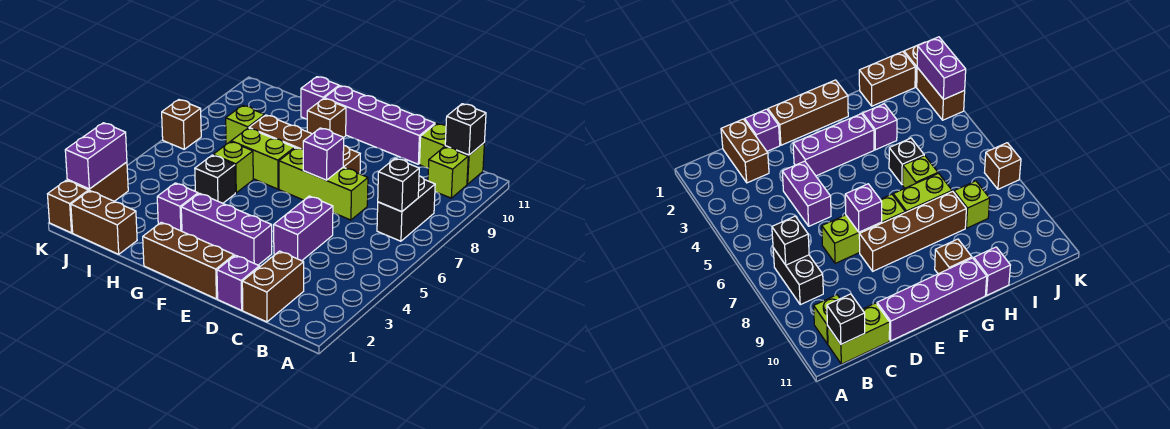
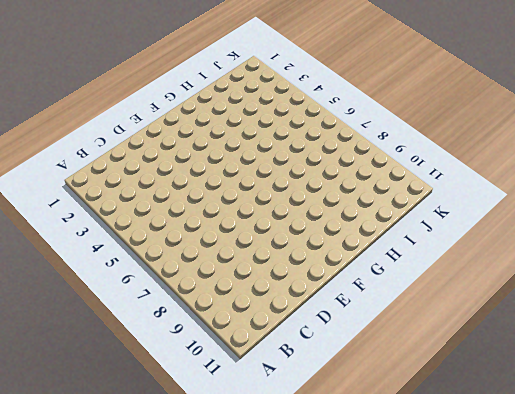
none -> black 1x2 brick [377,176,435,241]
none -> lime 1x1 brick [428,147,468,198]
none -> lime 1x2 brick [420,124,484,184]

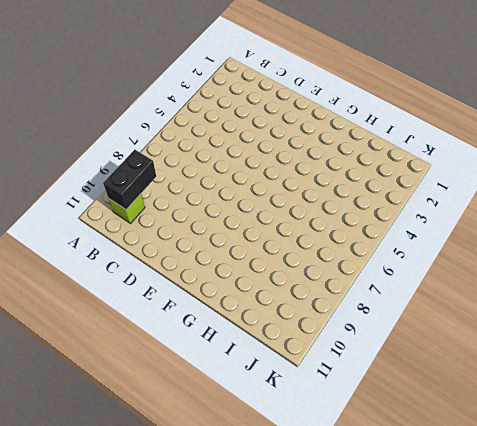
black 1x2 brick [103,150,156,210] -> black 1x2 brick moved to [377,176,435,241]
none -> lime 1x2 brick [420,124,484,184]
none -> brown 1x2 brick [242,251,304,322]
none -> purple 1x1 brick [217,255,259,310]

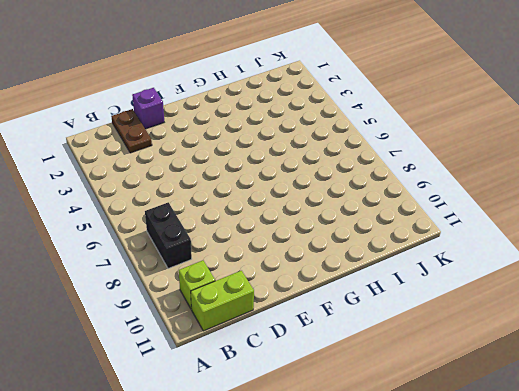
brown 1x2 plate [111,109,152,153] -> brown 1x2 brick [242,251,304,322]
none -> purple 1x2 brick [274,196,333,261]
none -> lime 1x3 brick [279,148,368,220]
none -> purple 1x4 brick [324,86,435,164]

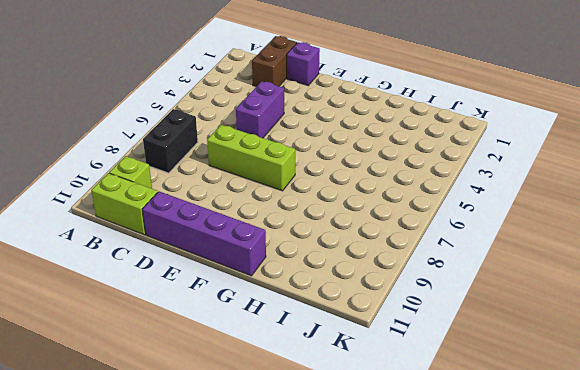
none -> brown 1x3 brick [143,222,234,299]
none -> purple 1x3 brick [181,193,272,265]
none -> brown 1x4 brick [249,115,360,174]

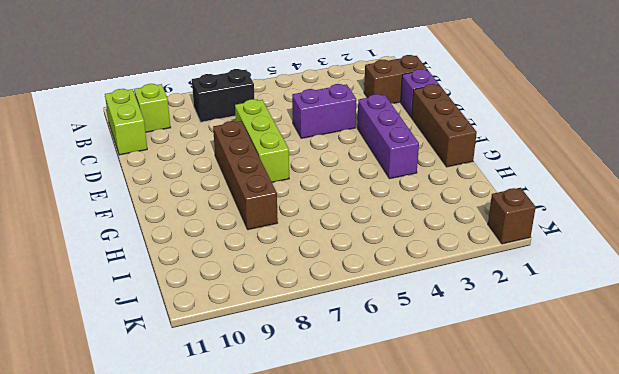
none -> purple 1x4 brick [324,86,435,164]
none -> lime 1x2 brick [231,128,295,189]
none -> brown 1x1 brick [307,98,346,138]

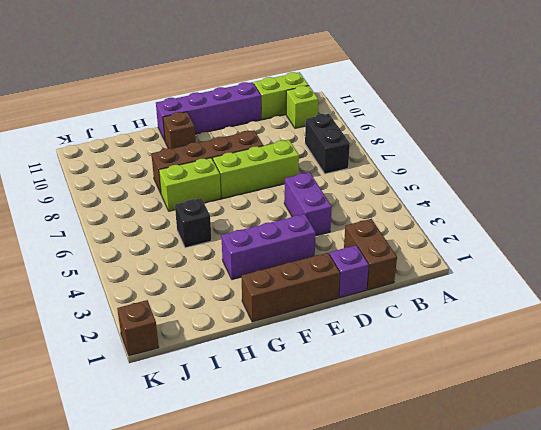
none -> purple 1x1 brick [157,183,198,231]
none -> lime 1x1 brick [213,142,253,193]
none -> purple 1x1 brick [301,77,339,119]

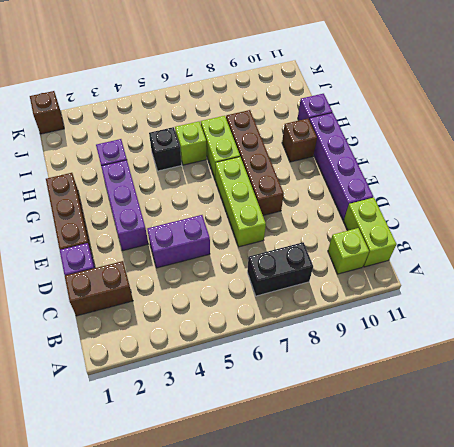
none -> brown 1x2 brick [71,191,137,254]
none -> lime 1x1 brick [226,105,265,144]
none -> brown 1x2 brick [67,162,128,201]

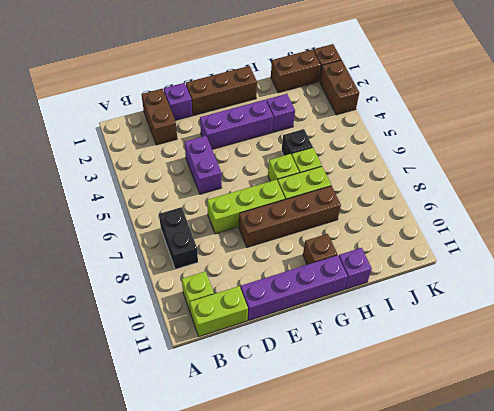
lime 1x1 brick [268,154,299,181] -> lime 1x1 brick moved to [226,105,265,144]
none -> brown 1x1 brick [162,100,201,149]
none -> black 1x1 brick [378,158,419,212]
none -> black 1x1 brick [445,104,486,155]

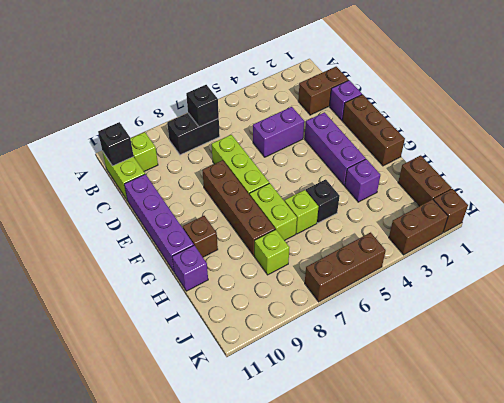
brown 1x3 brick [305,232,386,302] -> brown 1x1 brick [162,100,201,149]
none -> purple 1x1 brick [303,128,344,180]
none -> purple 1x2 brick [65,123,127,189]

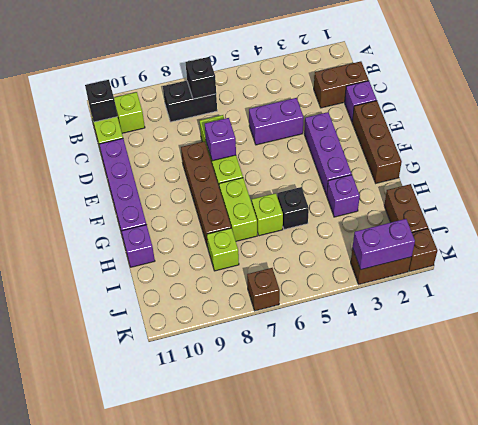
none -> brown 1x1 brick [307,98,346,138]

